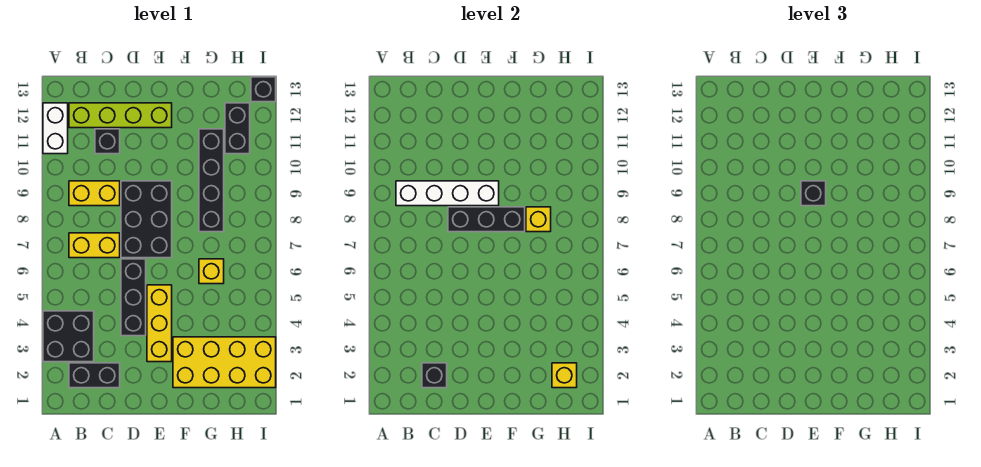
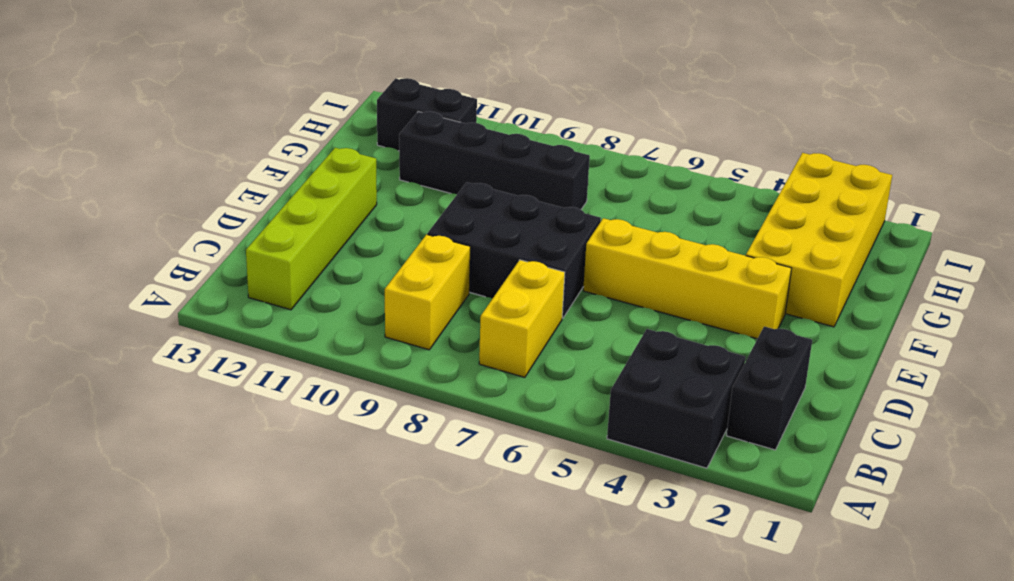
yellow 1x4 brick [583,218,792,339] -> yellow 1x3 brick [147,285,172,362]
none -> white 1x2 brick [43,103,68,154]
none -> black 1x1 brick [95,129,120,154]
none -> black 1x3 brick [121,259,146,336]

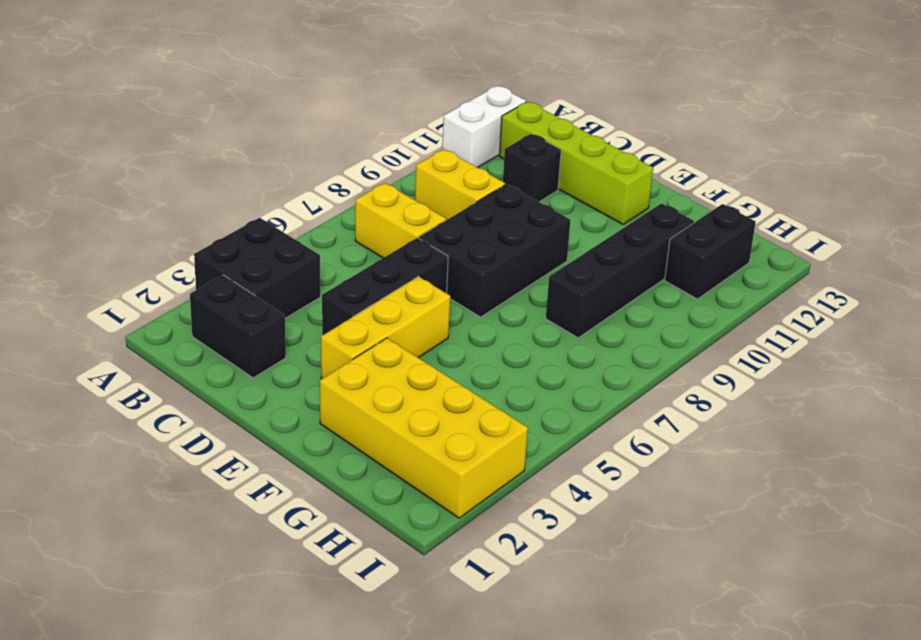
none -> yellow 1x1 brick [199,259,224,284]
none -> black 1x1 brick [251,77,276,102]
none -> white 1x4 brick [396,181,499,206]

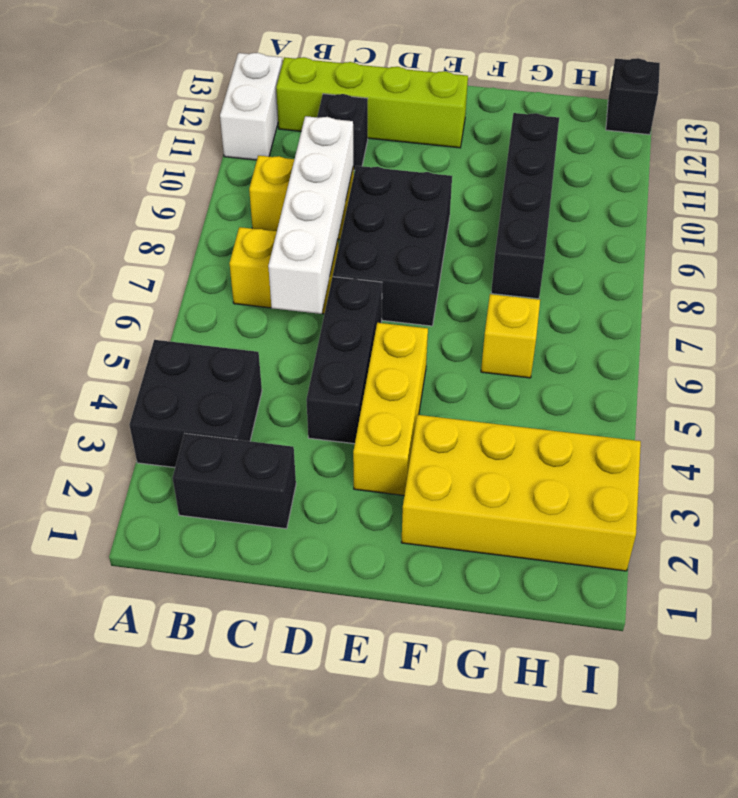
white 1x4 brick [268,116,353,314] -> white 1x4 brick turned to [396,181,499,206]
none -> black 1x2 brick [225,103,250,154]
none -> black 1x1 brick [422,363,447,388]
none -> black 1x3 brick [448,207,525,232]

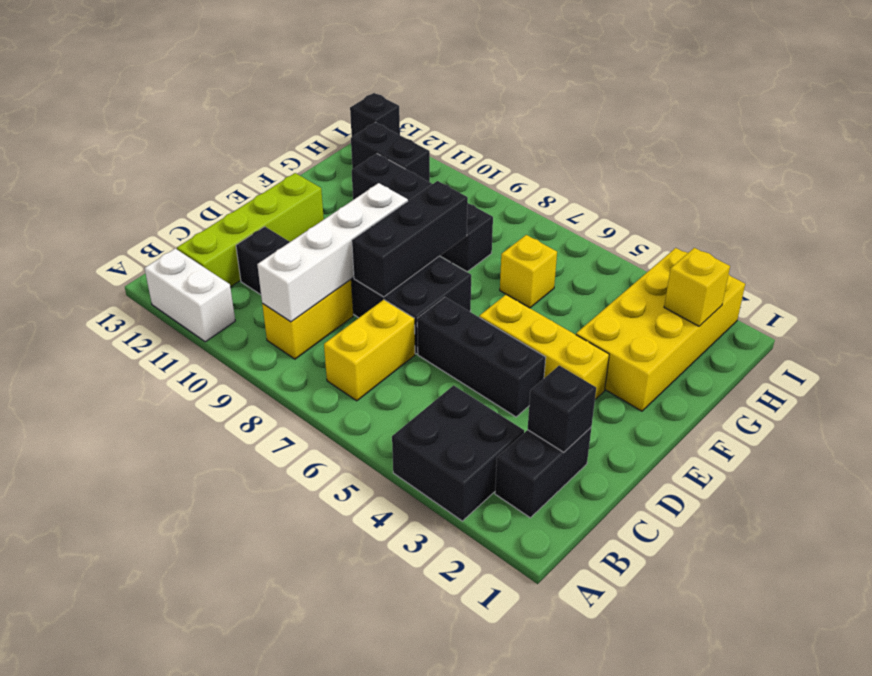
none -> yellow 1x1 brick [526,207,551,232]
none -> black 1x1 brick [801,181,826,206]

